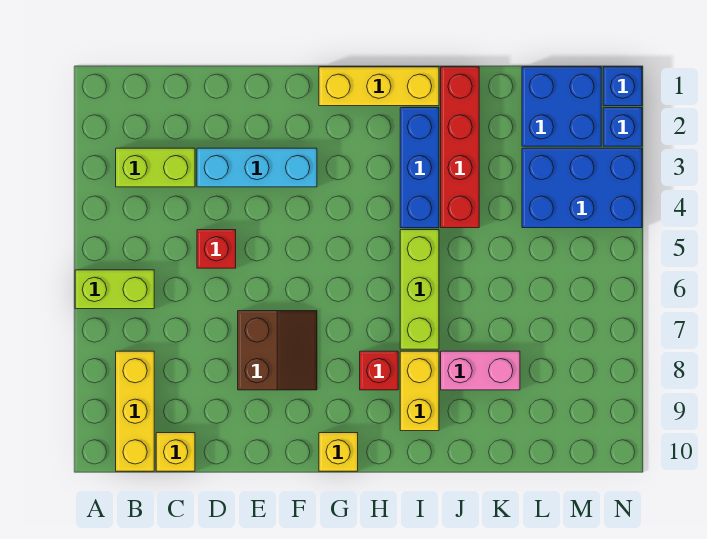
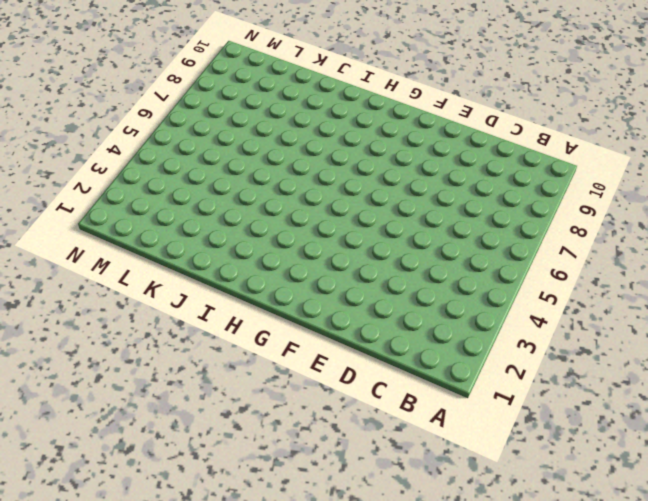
none -> lime 1x2 brick [75,270,154,309]
none -> lime 1x2 brick [116,148,195,187]
none -> yellow 1x3 brick [116,351,154,471]

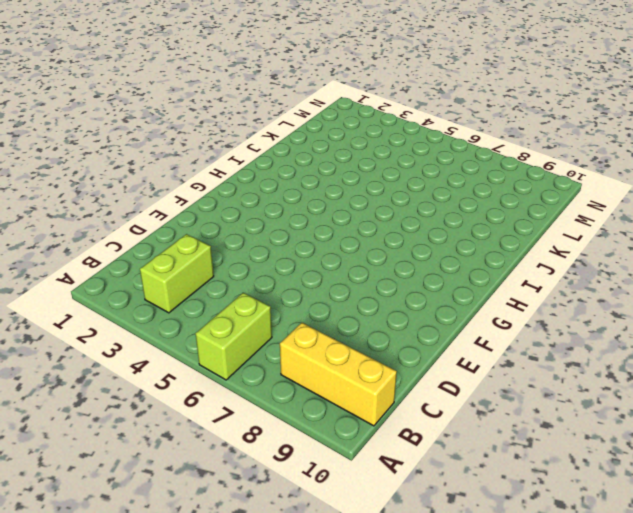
none -> yellow 1x1 brick [156,433,195,471]
none -> cyan 1x3 brick [197,148,317,187]
none -> red 1x1 brick [197,230,236,268]

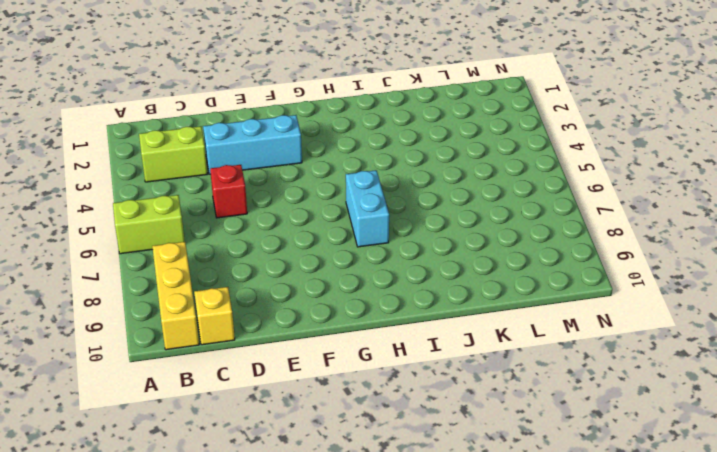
cyan 1x2 brick [346,170,389,247] -> none
none -> brown 2x2 slope [238,311,317,390]
none -> yellow 1x3 brick [319,67,439,106]
none -> yellow 1x1 brick [319,433,358,471]

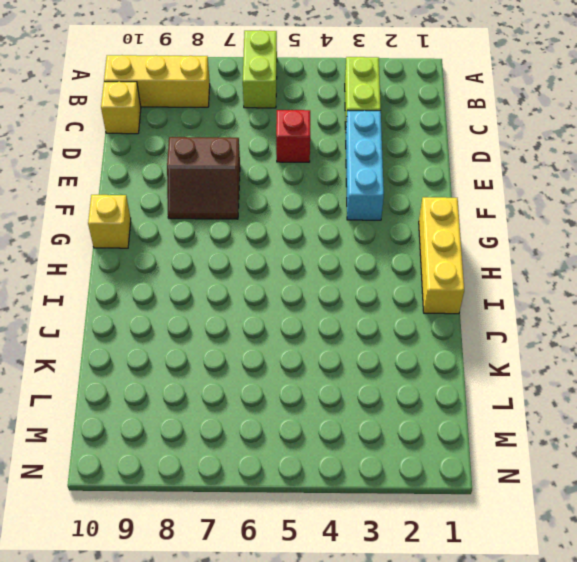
none -> red 1x1 brick [360,351,398,390]
none -> blue 1x3 brick [400,108,439,228]
none -> lime 1x3 brick [400,230,439,349]

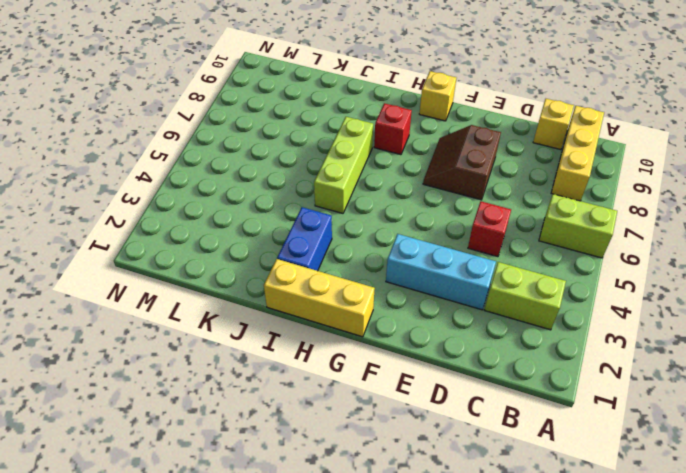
blue 1x2 brick [277,207,332,271] -> blue 1x3 brick [400,108,439,228]
none -> yellow 1x2 brick [400,351,439,431]
none -> red 1x4 brick [441,67,479,228]
none -> pink 1x2 brick [441,351,520,390]

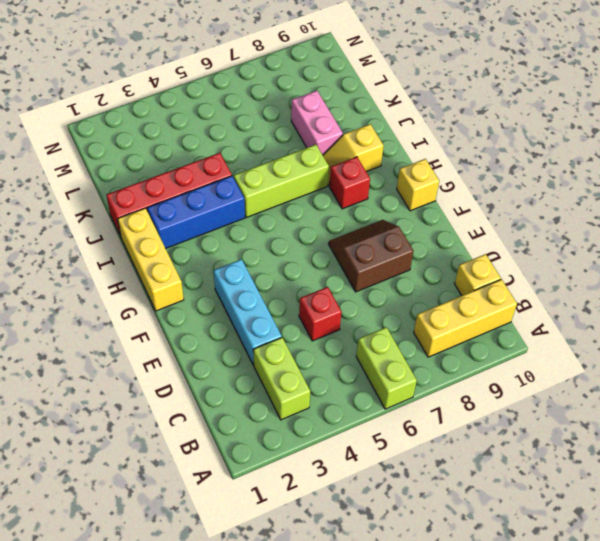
yellow 1x2 slope [323,124,384,186] -> yellow 1x2 brick [400,351,439,431]
none -> blue 2x2 brick [522,67,601,146]
none -> blue 2x3 brick [522,148,642,228]
none -> blue 1x1 brick [603,67,642,106]

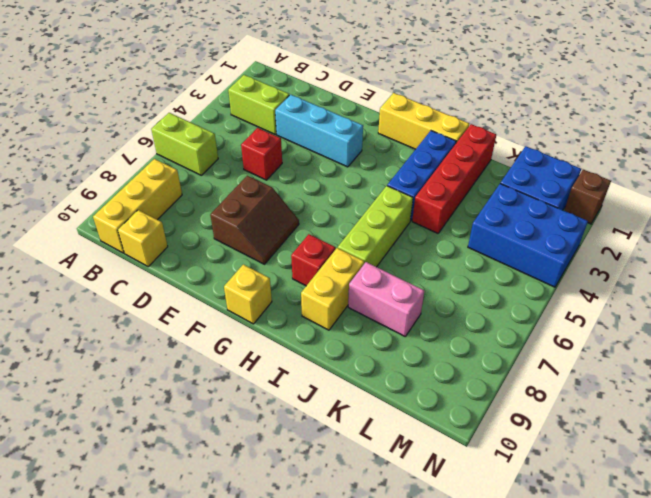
brown 1x1 brick [564,170,611,224] -> blue 1x1 brick [603,67,642,106]
none -> blue 1x1 brick [603,108,642,146]

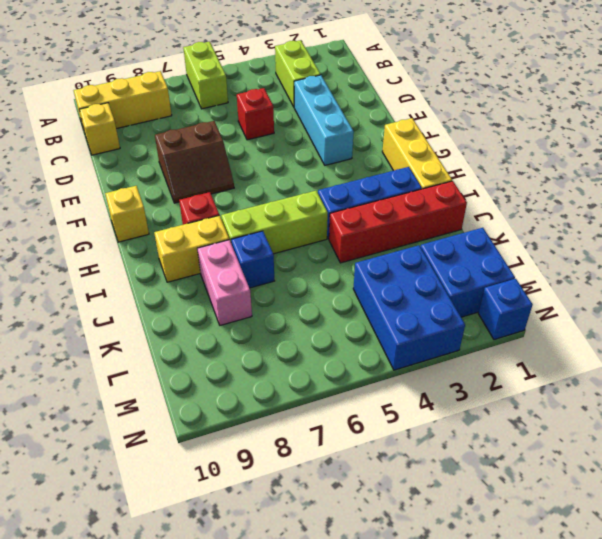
blue 1x1 brick [231,231,274,288] -> blue 1x1 brick moved to [603,108,642,146]

